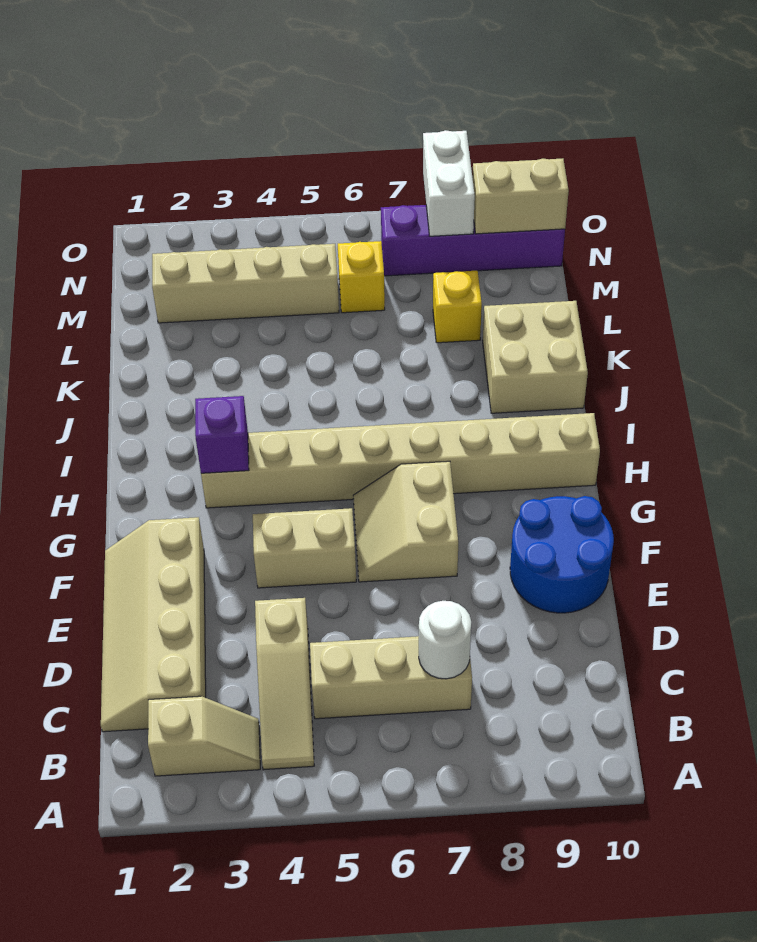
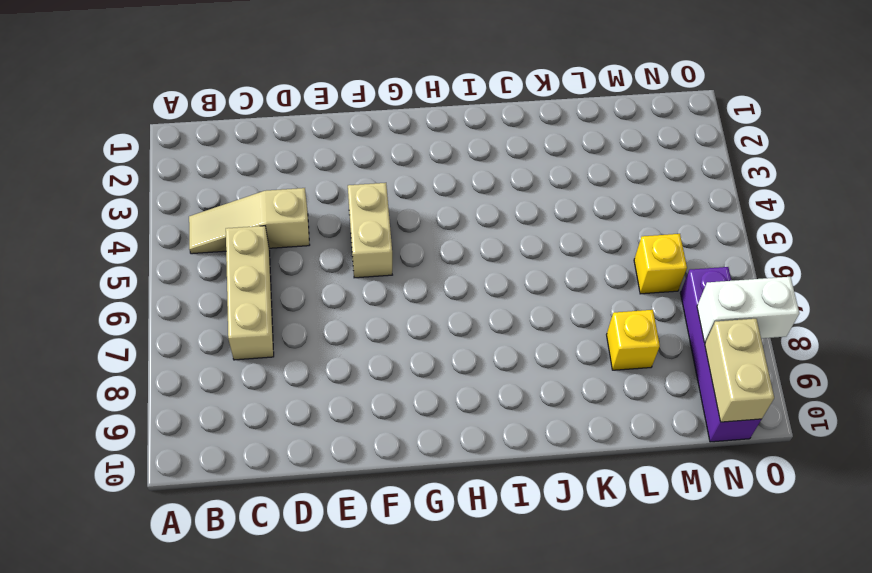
none -> tan 1x2 slope [148,696,260,776]
none -> tan 2x4 slope [101,517,206,732]
none -> blue 2x2 round brick [510,496,614,613]

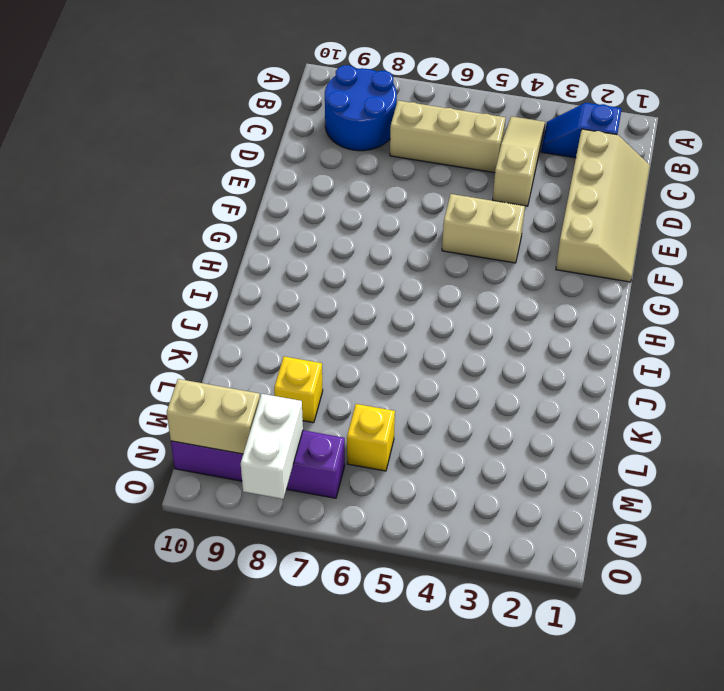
blue 1x2 slope [541,103,622,158] -> tan 1x2 slope [148,696,260,776]
blue 2x2 round brick [325,65,397,151] -> blue 2x2 round brick moved to [510,496,614,613]
none -> tan 2x2 slope [353,461,458,582]
none -> tan 1x8 brick [201,413,600,508]
none -> tan 2x2 brick [483,301,588,413]

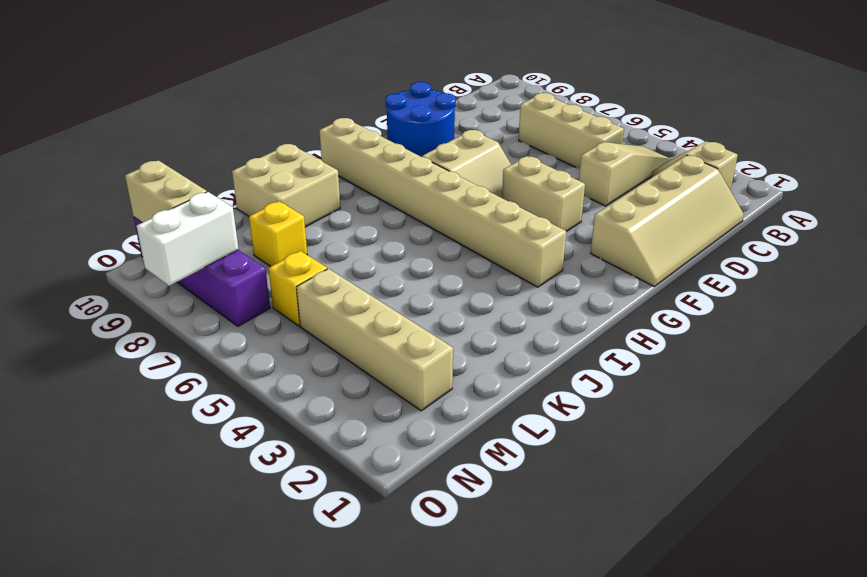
none -> white 1x1 round brick [419,601,471,679]
none -> purple 1x1 brick [195,396,249,473]

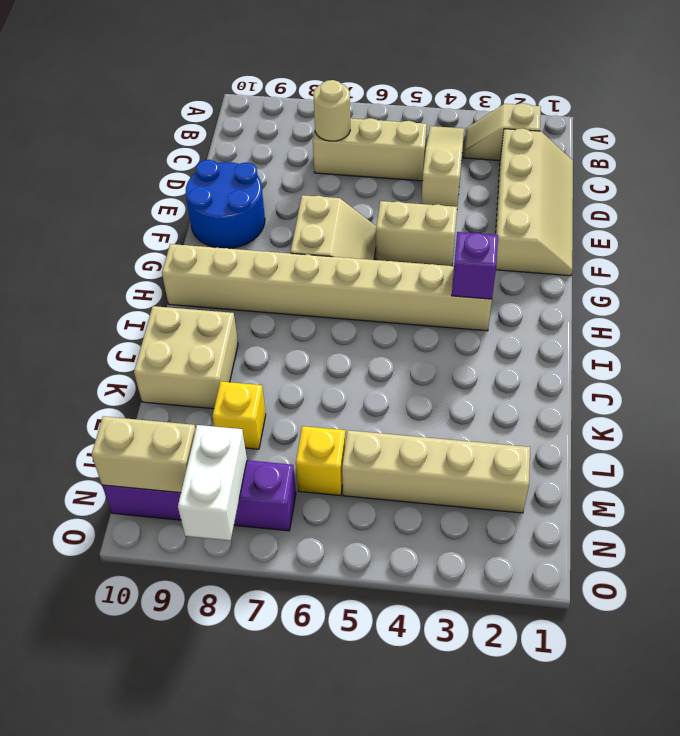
tan 1x1 round brick [313,80,350,141] -> white 1x1 round brick [419,601,471,679]

